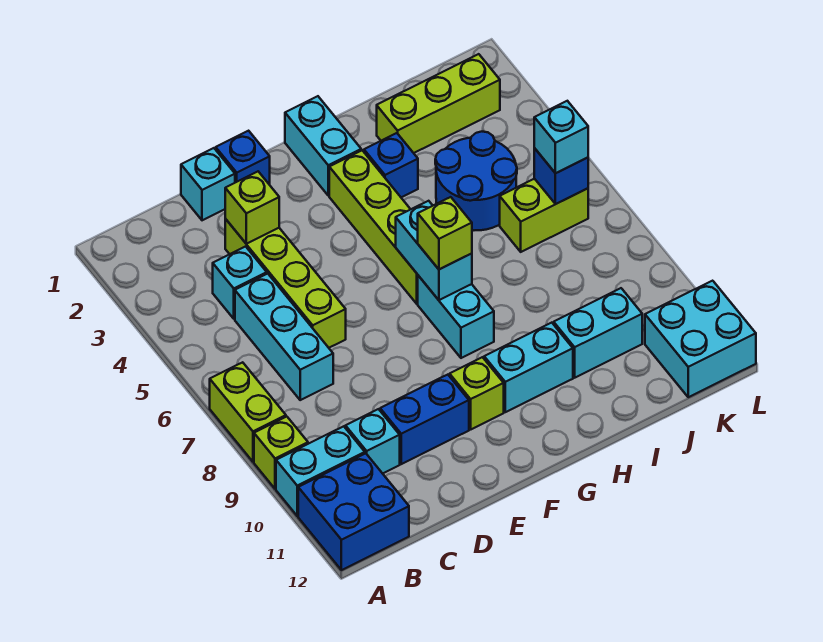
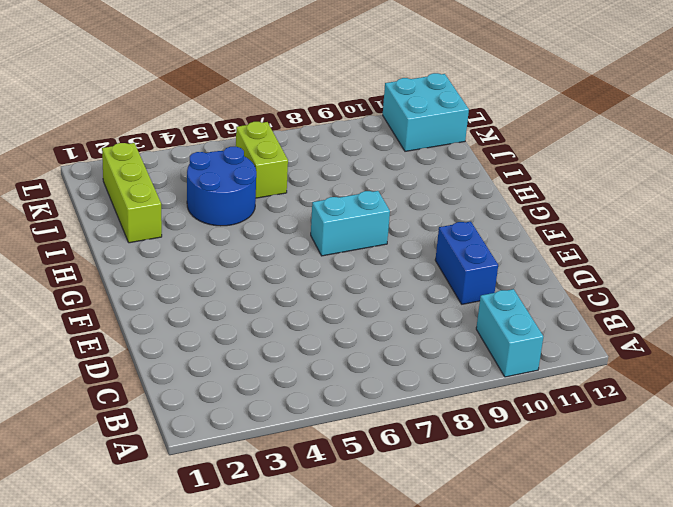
none -> lime 1x2 brick [210,362,286,462]
none -> lime 1x1 brick [254,417,308,489]
none -> blue 2x2 brick [298,453,409,570]

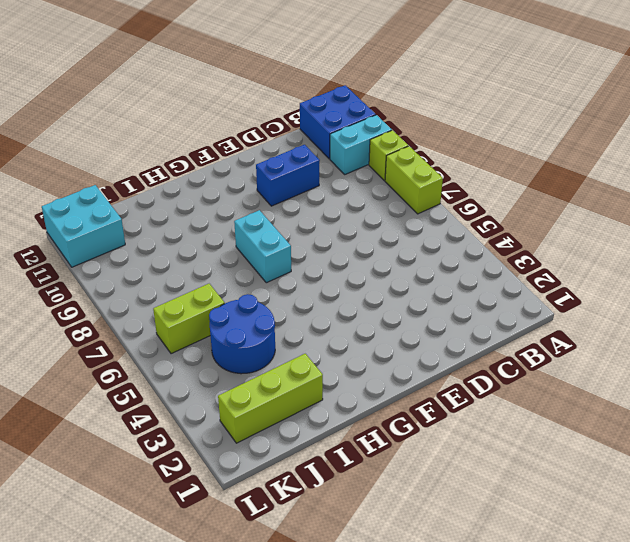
none -> cyan 1x1 brick [213,247,267,319]
none -> cyan 1x3 brick [235,274,333,400]
none -> cyan 1x1 brick [345,409,400,474]

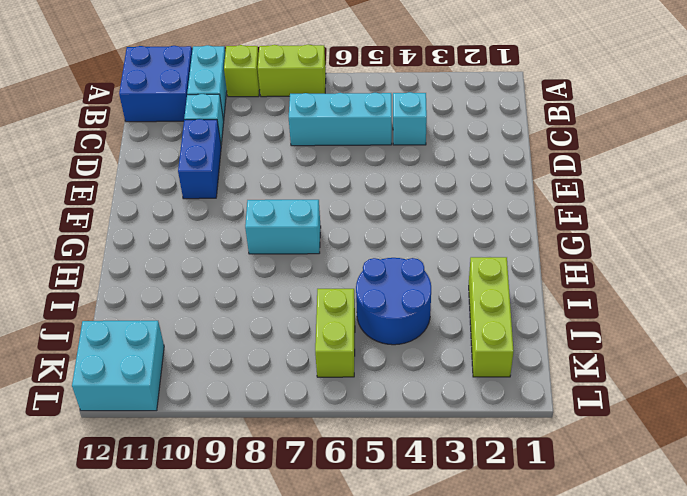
none -> cyan 1x1 brick [181,148,235,220]
none -> lime 1x4 brick [225,219,346,348]
none -> blue 1x1 brick [216,131,270,185]

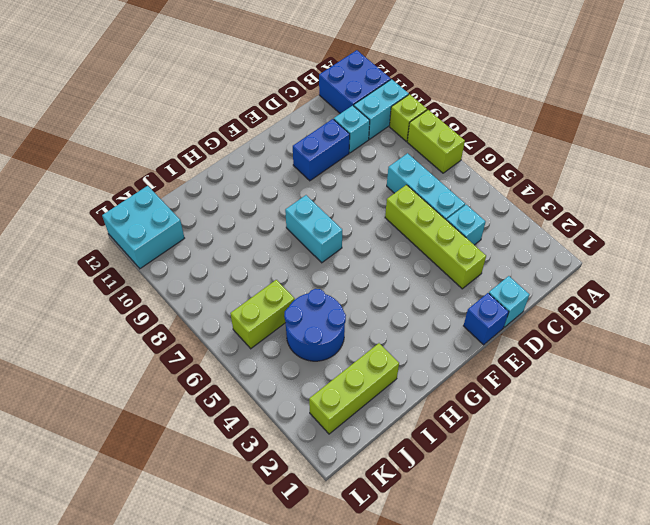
none -> lime 1x1 brick [450,357,504,429]
none -> cyan 1x2 brick [285,96,361,196]
none -> lime 1x4 brick [329,150,418,304]

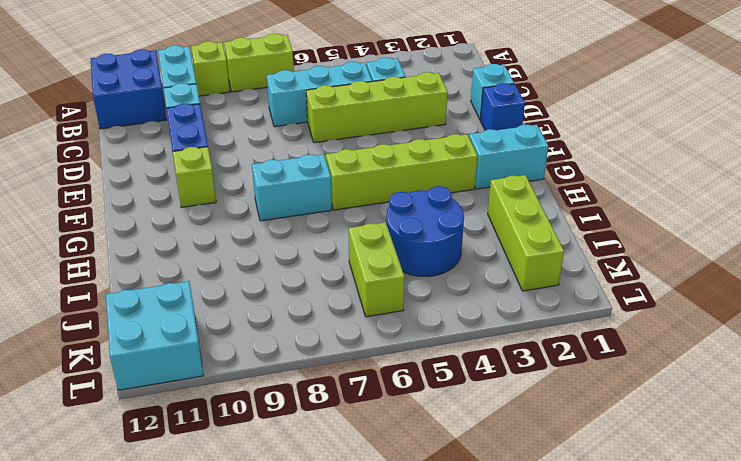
none -> cyan 1x2 brick [484,323,573,412]
none -> blue 1x1 brick [364,133,418,197]
none -> cyan 1x2 brick [554,288,642,378]

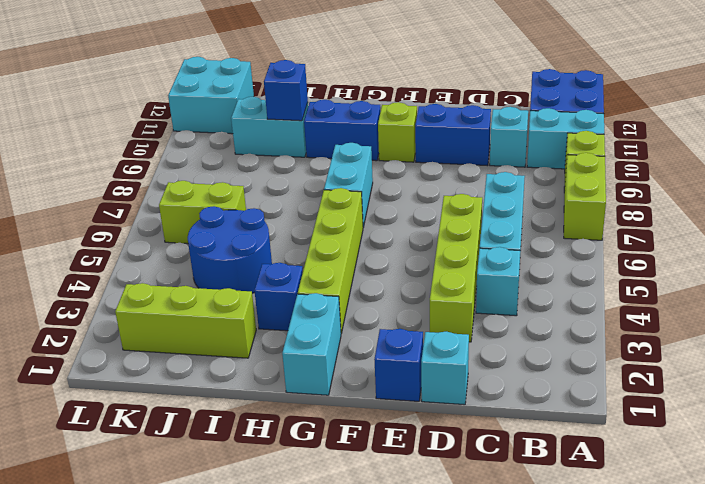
blue 1x2 brick [304,100,381,161] -> cyan 1x2 brick [484,323,573,412]
blue 1x1 brick [264,60,308,121] -> blue 1x1 brick moved to [534,148,588,204]
none -> lime 1x1 brick [225,172,279,244]
none -> cyan 1x2 brick [396,201,472,300]
none -> lime 1x1 brick [418,197,472,269]

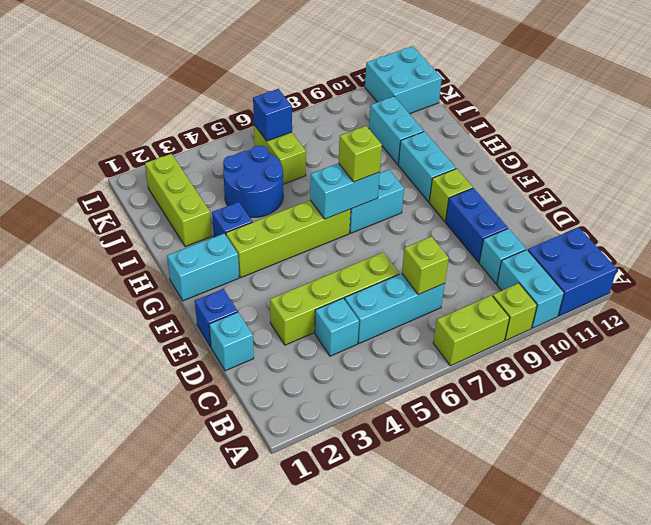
lime 1x1 brick [402,236,449,295] -> lime 1x1 brick moved to [225,172,279,244]
none -> cyan 1x1 brick [534,101,588,173]

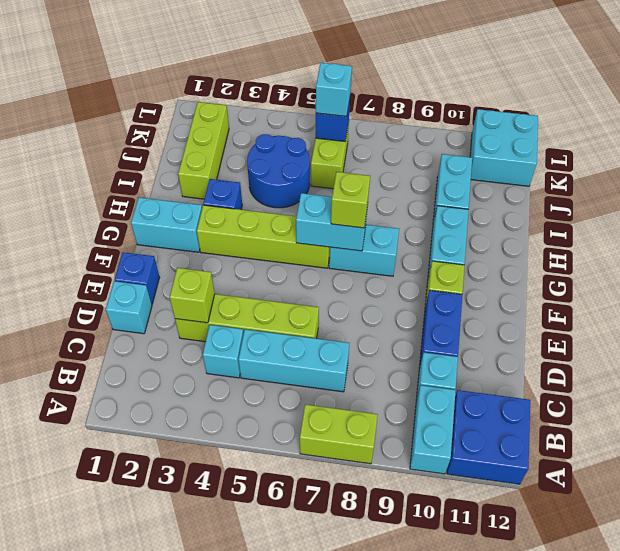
none -> lime 1x1 brick [254,417,308,489]

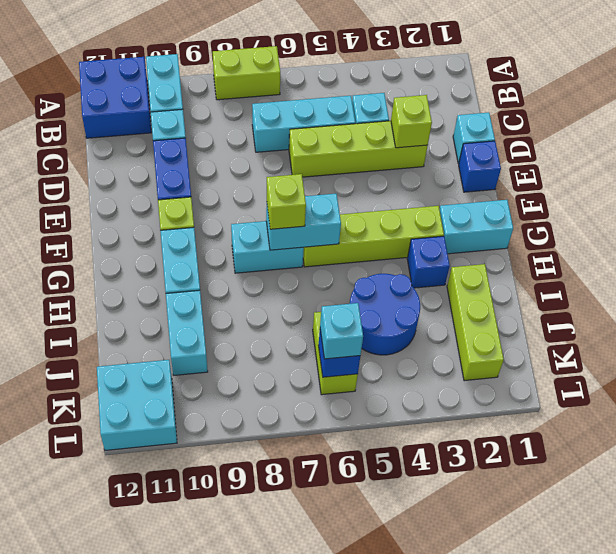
none -> lime 1x1 brick [254,417,308,489]

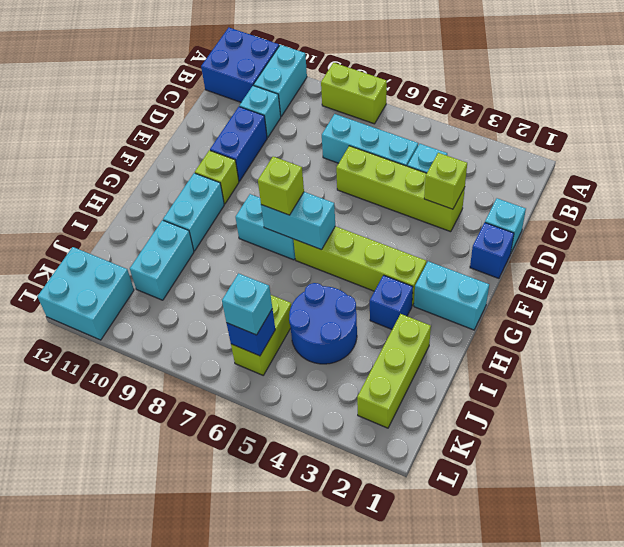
none -> lime 1x1 brick [254,417,308,489]

